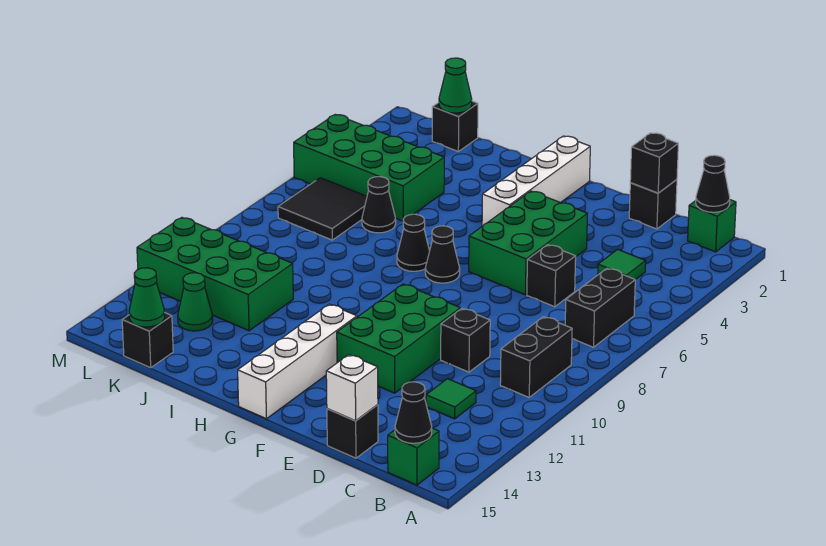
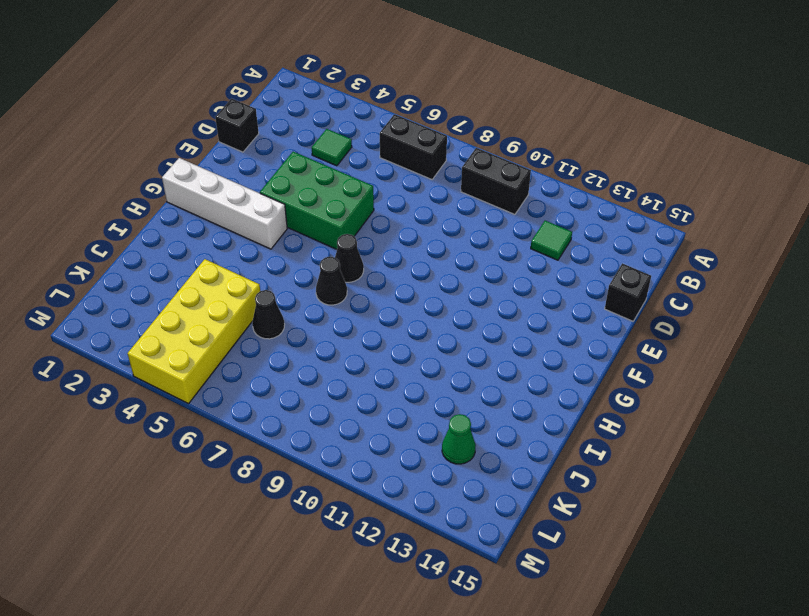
yellow 2x4 brick [128,259,260,404] -> green 2x4 brick [294,114,444,221]
none -> green 1x1 brick [688,200,736,252]
none -> green 1x1 brick [388,428,439,485]
none -> black 1x1 brick [527,245,576,307]

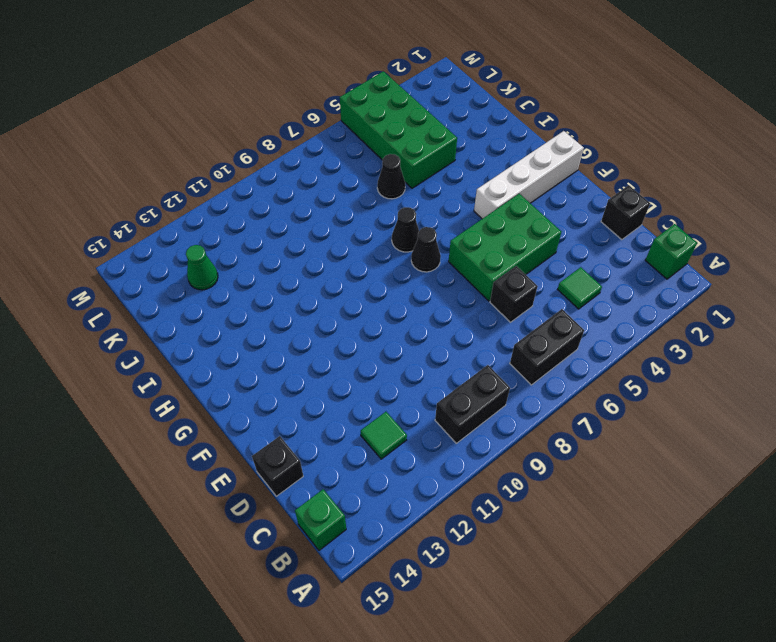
none -> black 1x1 brick [441,309,490,372]
none -> green 2x3 brick [337,284,460,393]
none -> white 1x4 brick [238,304,357,419]

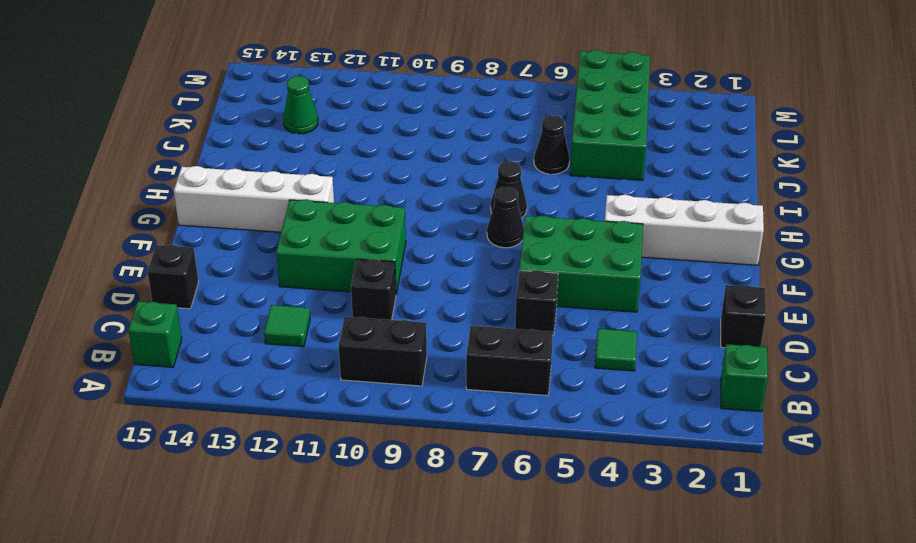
none -> green 2x4 brick [137,218,293,331]
none -> black 1x1 brick [432,101,478,151]
none -> black 2x2 tile [278,178,367,240]

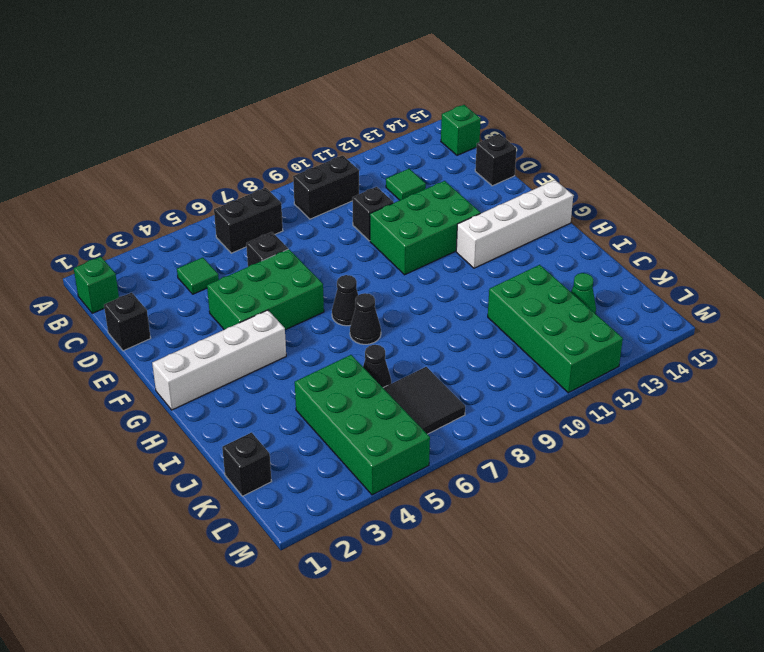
none -> black 1x1 brick [122,313,173,368]
none -> black 1x1 cone [696,155,730,212]
none -> black 1x1 cone [395,382,432,443]

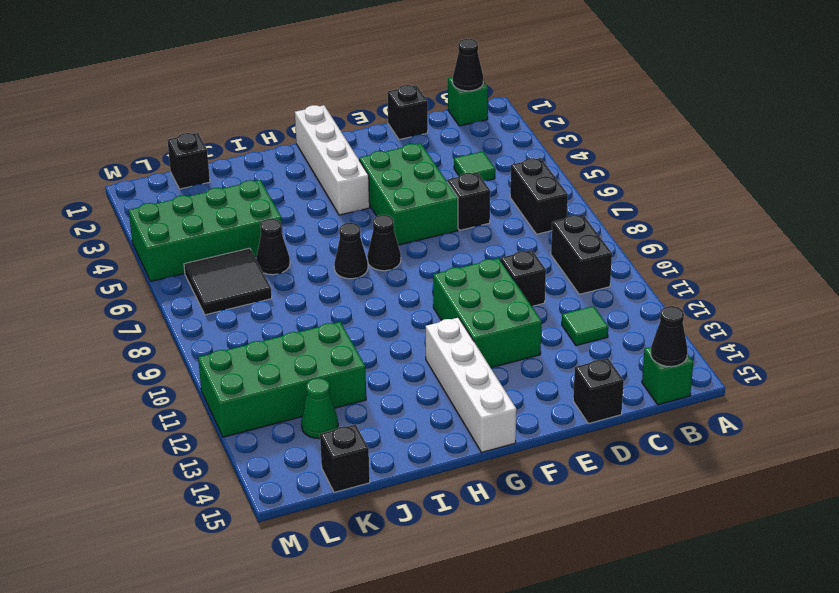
none -> black 1x1 brick [630,133,678,193]
none -> white 1x1 brick [326,355,378,421]
none -> green 1x1 cone [439,58,472,113]

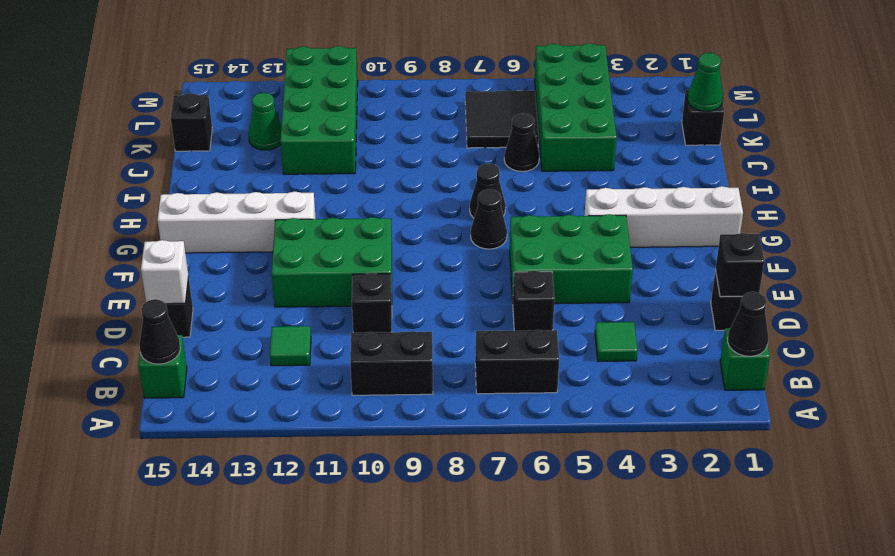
none -> green 1x1 cone [129,268,165,327]

